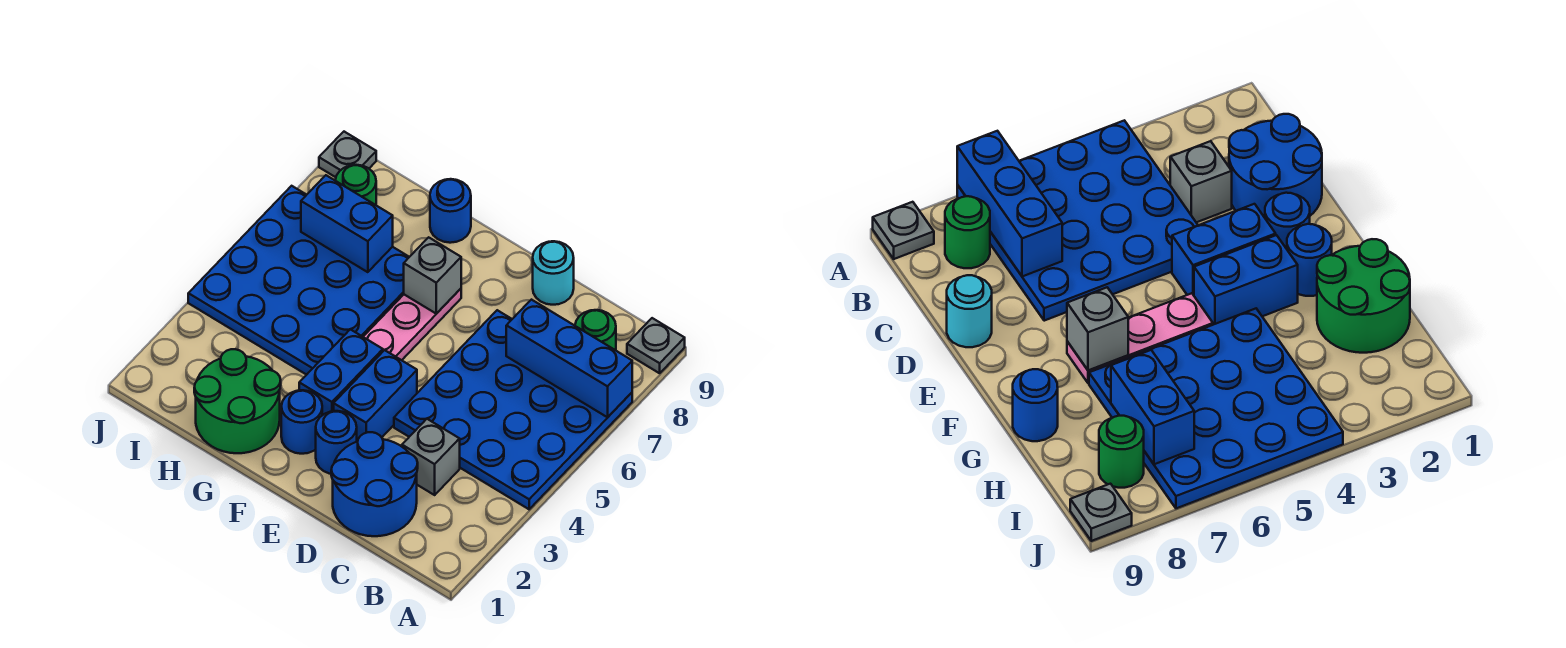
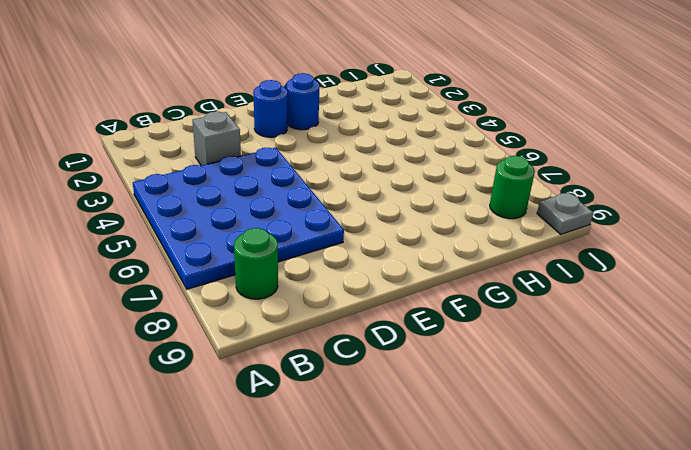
none -> grey 1x1 plate [627,318,685,373]
none -> blue 2x2 round brick [331,432,418,536]
none -> cyan 1x1 round brick [533,241,574,305]

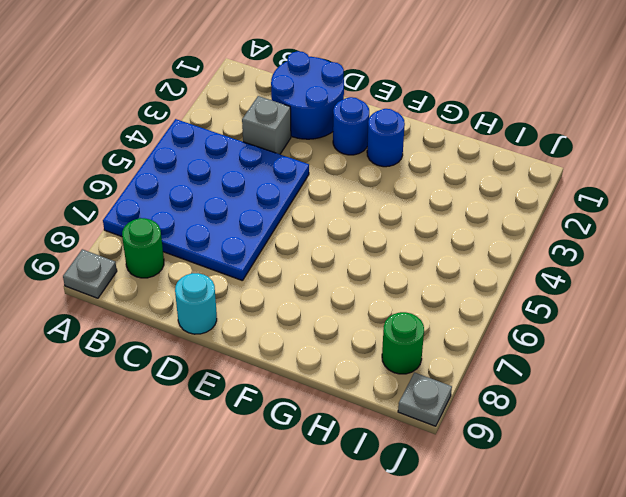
none -> blue 1x2 brick [334,350,417,441]
none -> blue 1x2 brick [299,329,383,415]
none -> pink 1x3 plate [363,289,461,360]

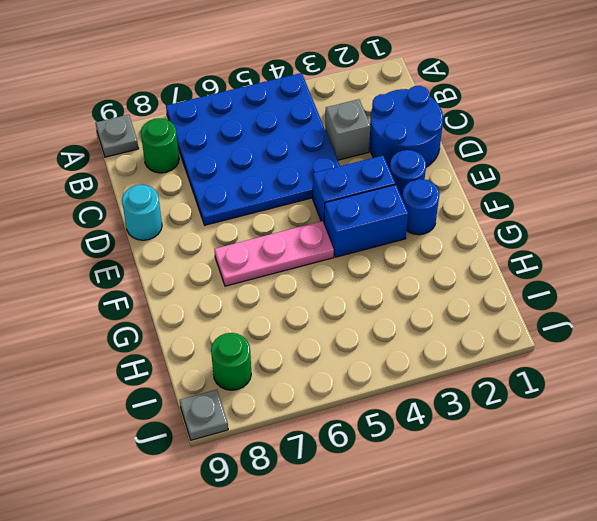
none -> green 2x2 round brick [194,349,281,453]
none -> blue 4x4 plate [188,186,409,375]
none -> blue 1x1 round brick [430,179,471,243]

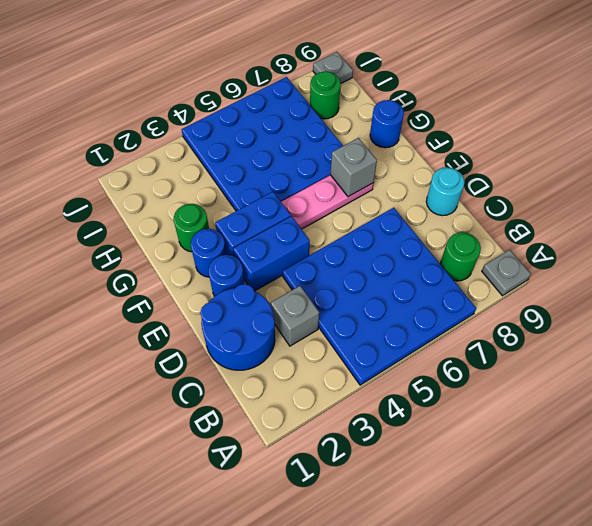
green 1x1 round brick [174,204,209,252] -> green 2x2 round brick [194,349,281,453]
none -> blue 1x3 brick [506,300,632,417]
none -> blue 1x2 brick [301,175,393,272]

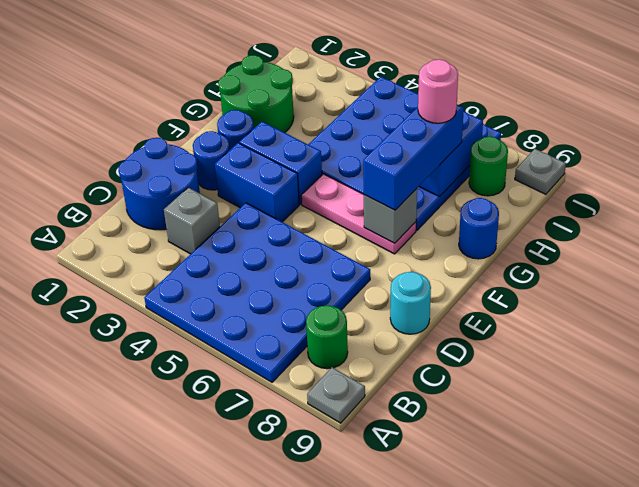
blue 1x3 brick [363,105,464,210] -> blue 1x3 brick moved to [506,300,632,417]
pink 1x1 round brick [418,59,458,123] -> none

